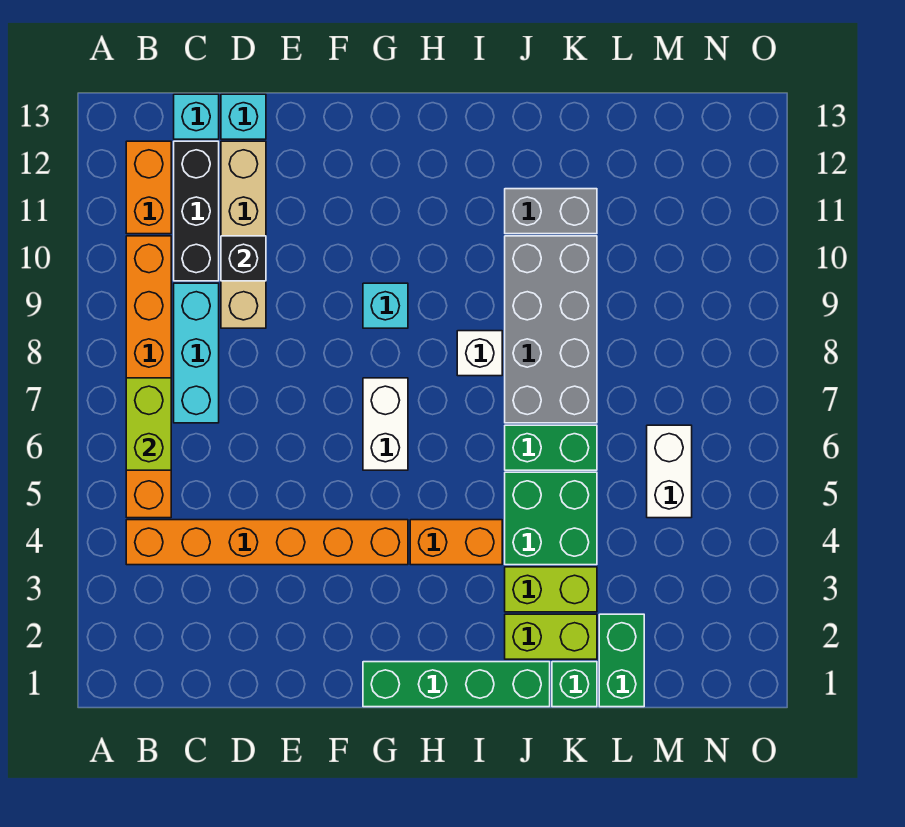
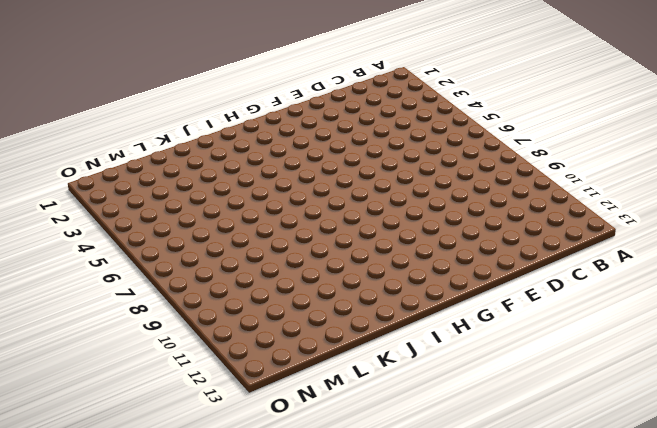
none -> orange 1x6 brick [126,520,408,565]
none -> orange 1x6 brick [126,236,171,518]
none -> orange 1x2 brick [126,141,171,234]

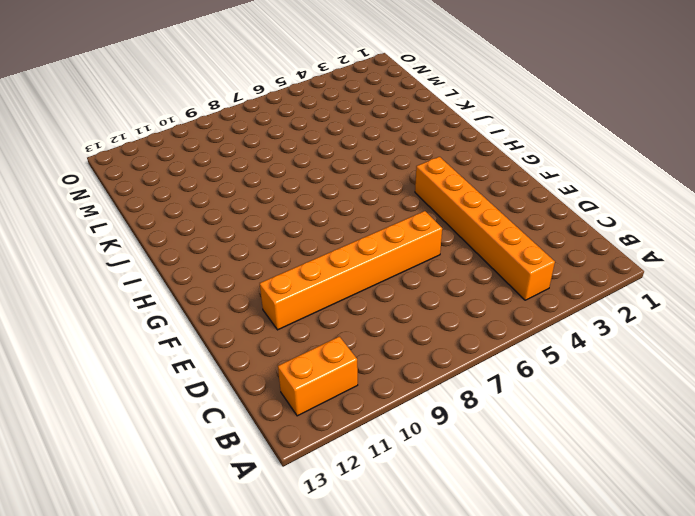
orange 1x6 brick [260,211,442,330] -> orange 1x6 brick moved to [126,236,171,518]
none -> cyan 1x3 brick [174,283,219,423]
none -> black 1x3 brick [174,141,219,281]
none -> cyan 1x1 brick [174,94,219,139]

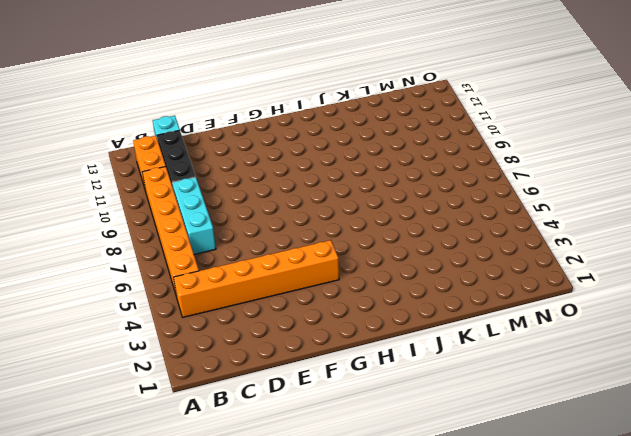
none -> tan 1x4 brick [221,141,266,328]
none -> cyan 1x1 brick [221,94,266,139]
none -> green 1x4 brick [363,662,550,707]

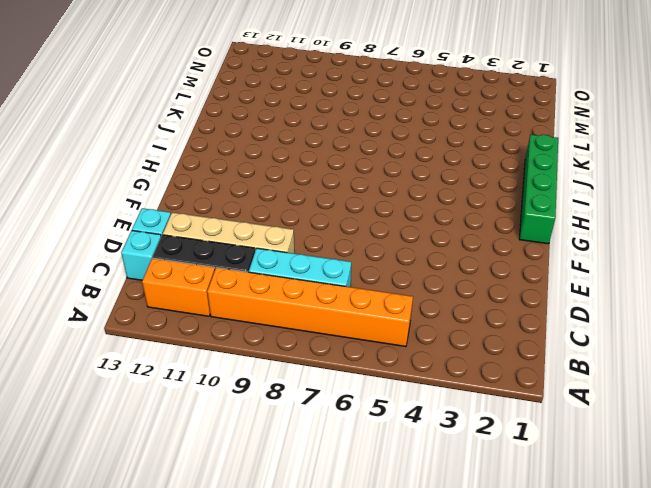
none -> orange 1x6 brick [126,520,408,565]
none -> white 1x2 brick [363,378,408,470]
none -> cyan 1x1 brick [363,283,408,328]

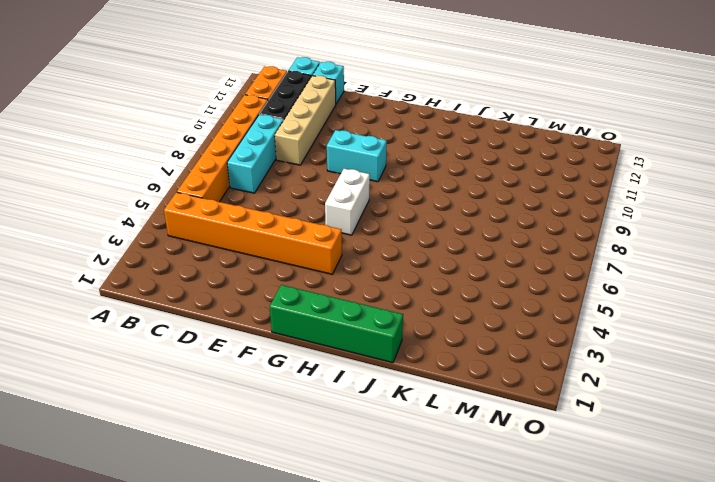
cyan 1x2 brick [327,130,387,182] -> cyan 1x1 brick [363,283,408,328]
none -> orange 1x2 brick [410,520,502,565]
none -> white 1x1 brick [457,331,502,376]
none -> lime 1x2 brick [505,614,597,659]

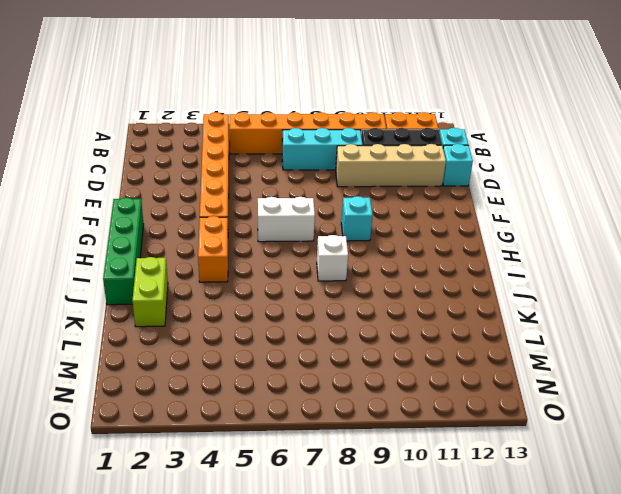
none -> lime 1x2 brick [505,567,597,612]
none -> green 2x2 brick [505,472,597,565]
none -> green 1x2 brick [505,425,597,470]

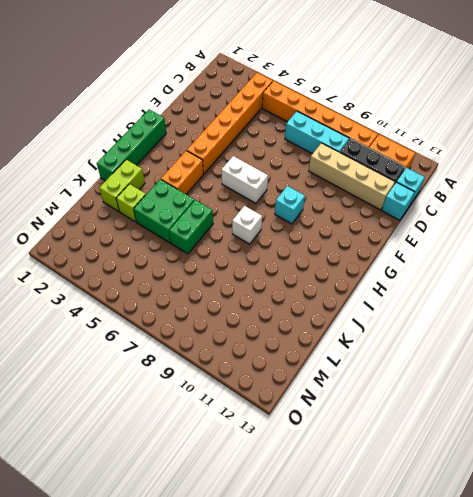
lime 1x1 brick [116,184,146,222] -> lime 1x2 brick [505,567,597,612]
none -> grey 2x4 brick [505,236,597,423]
none -> grey 1x2 brick [505,189,597,234]
none -> green 1x1 brick [552,662,597,707]

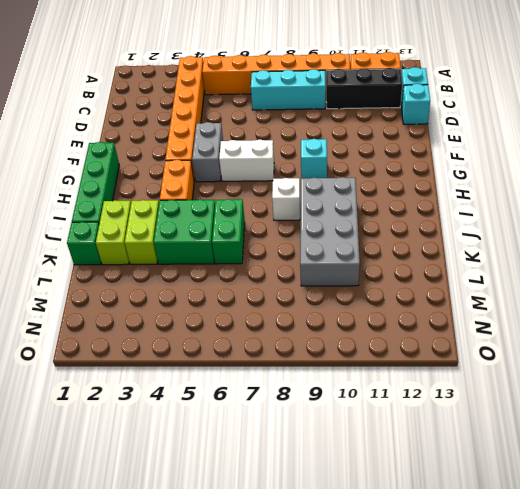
grey 1x2 brick [192,122,223,182] -> grey 1x2 brick moved to [505,189,597,234]
grey 2x4 brick [300,177,360,286] -> grey 2x4 brick turned to [505,236,597,423]
none -> tan 1x4 brick [221,141,266,328]
none -> green 1x2 brick [599,614,644,707]
none -> white 1x2 brick [647,425,692,518]

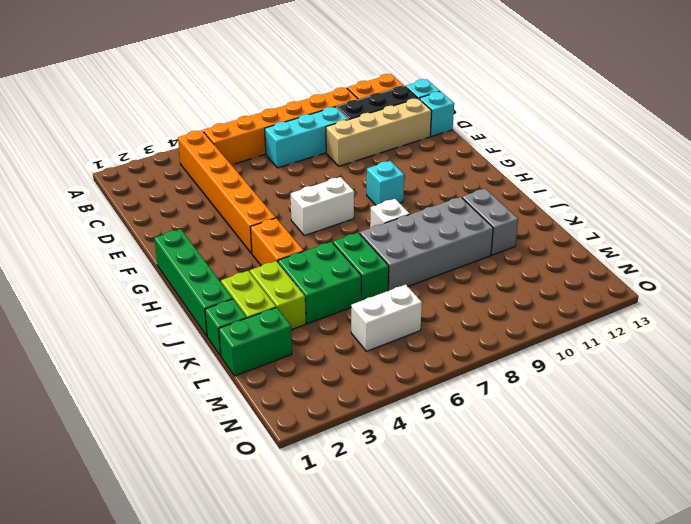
none -> lime 1x2 brick [126,378,171,470]
none -> black 1x1 brick [221,236,266,281]

